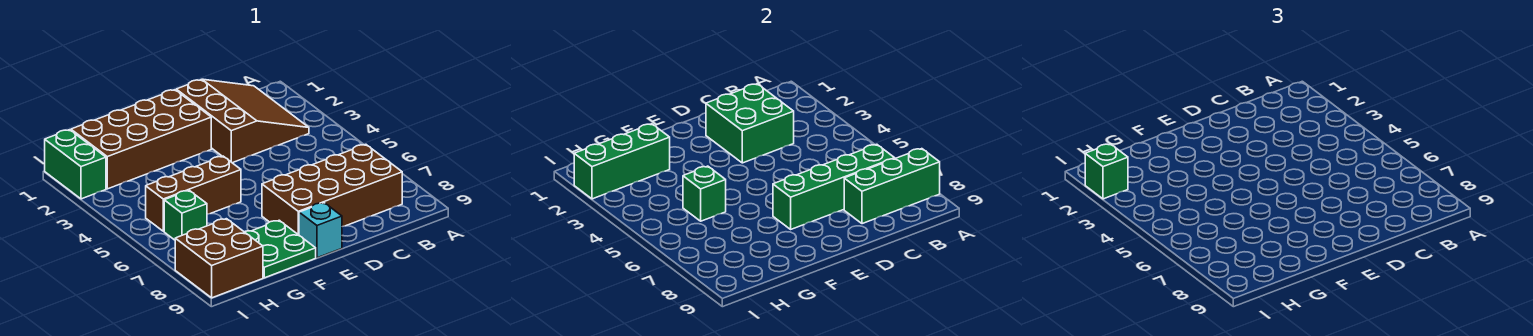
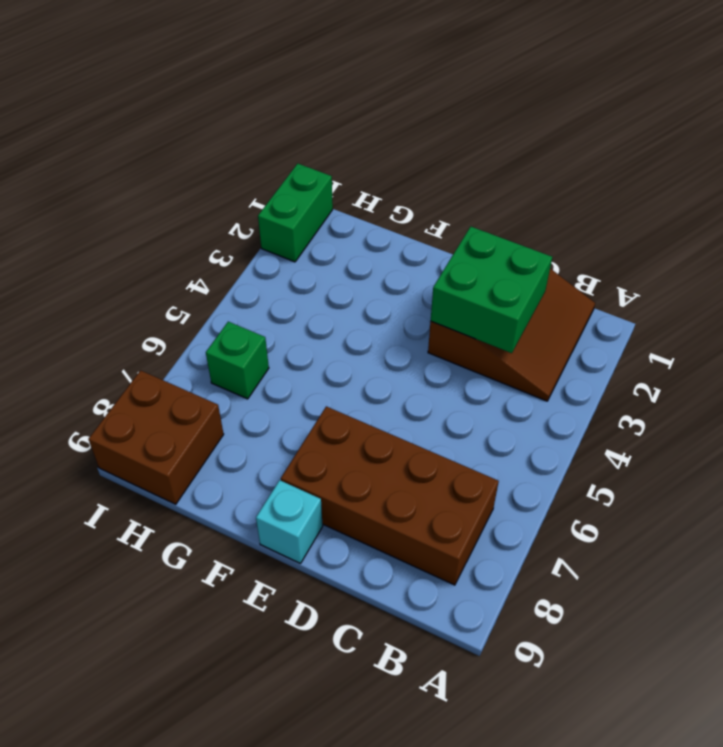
none -> brown 2x4 brick [71,90,211,189]
none -> brown 1x3 brick [146,156,241,231]
none -> green 2x2 plate [245,220,316,278]

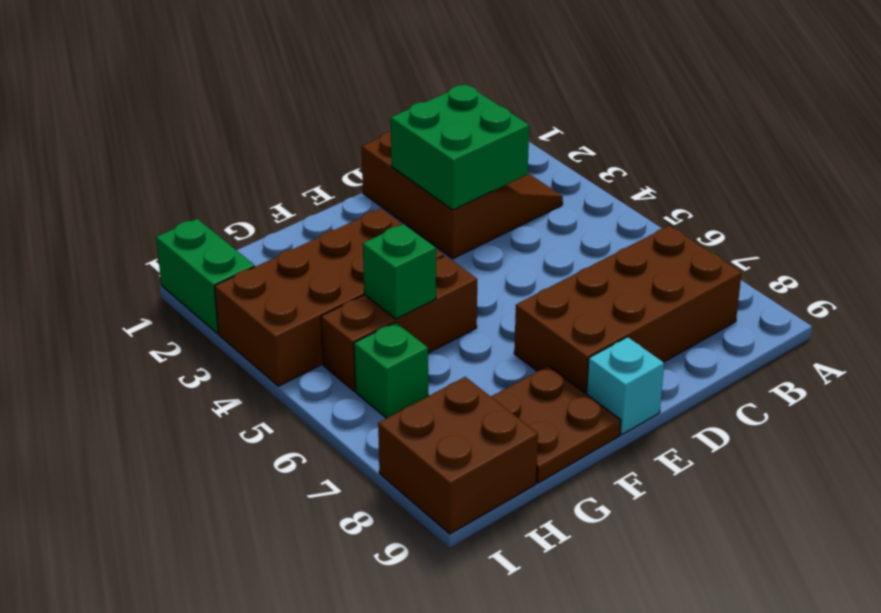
brown 2x4 brick [215,209,444,386] -> brown 2x4 brick moved to [71,90,211,189]
brown 2x2 plate [491,366,621,483] -> green 2x2 plate [245,220,316,278]
none -> green 1x3 brick [844,149,940,224]
none -> green 1x4 brick [773,144,895,229]
none -> green 1x3 brick [574,124,670,199]

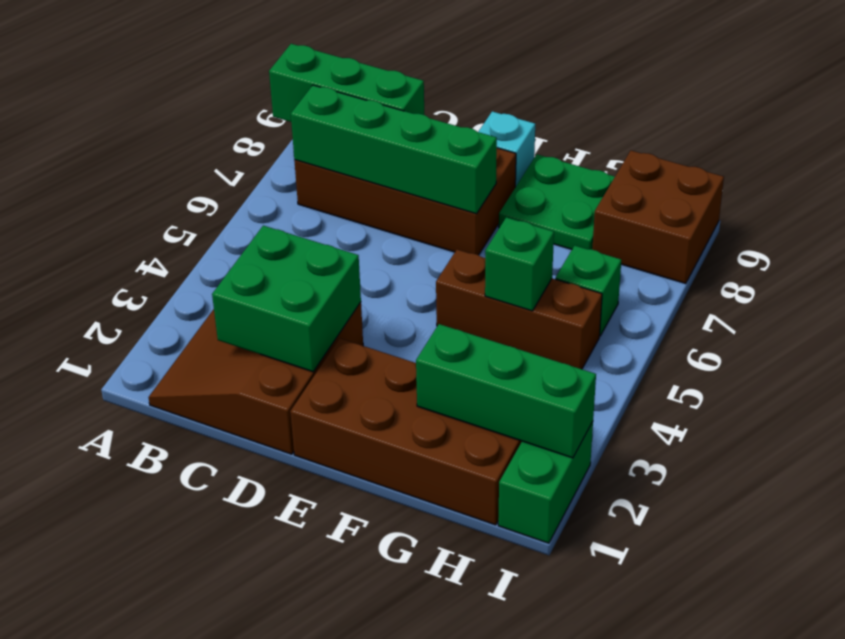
none -> green 1x1 brick [1085,144,1128,199]

